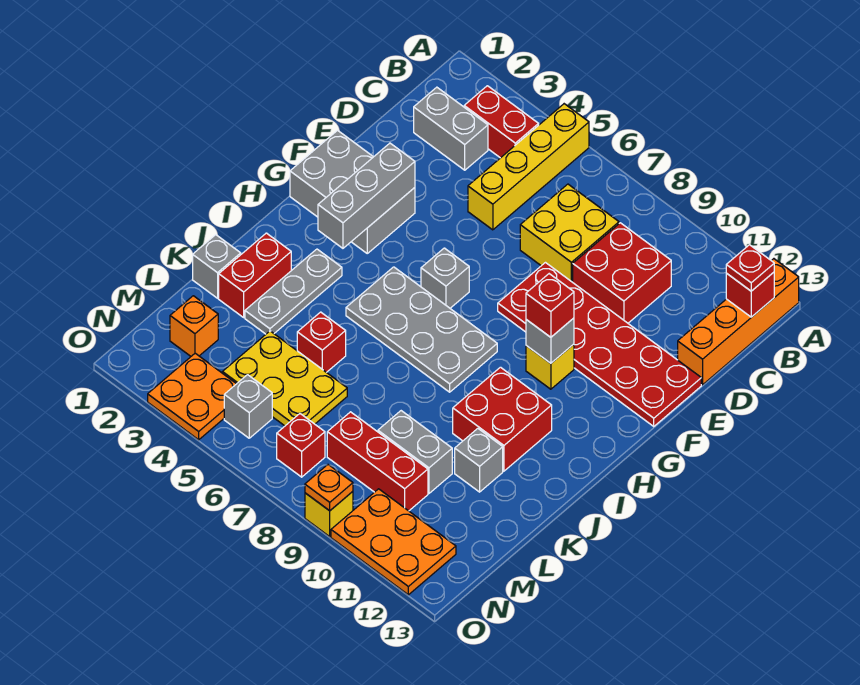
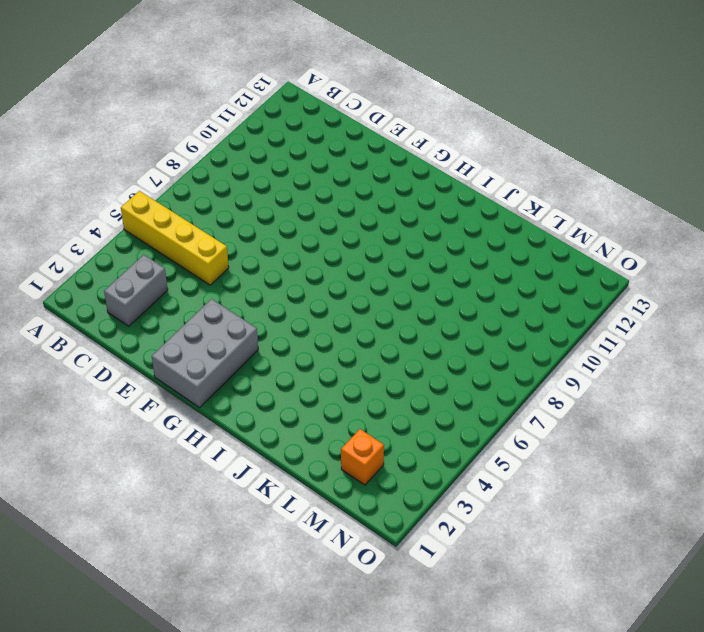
none -> orange 1x4 brick [678,259,799,385]
none -> red 1x2 brick [464,86,539,158]
none -> yellow 2x2 brick [520,184,619,282]
none -> red 2x2 brick [573,223,671,323]

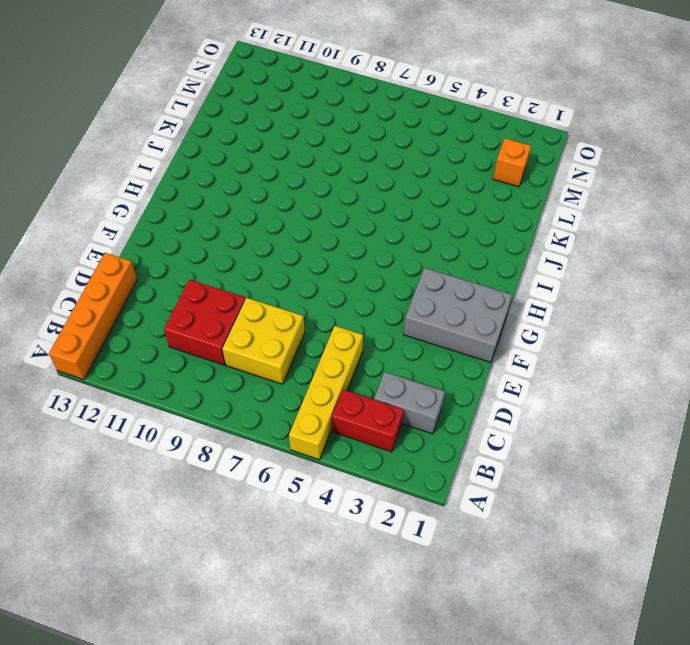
none -> red 2x6 plate [498,263,701,426]
none -> grey 1x1 brick [421,248,469,308]
none -> yellow 1x1 brick [526,344,574,389]
none -> grey 2x4 plate [346,267,497,392]

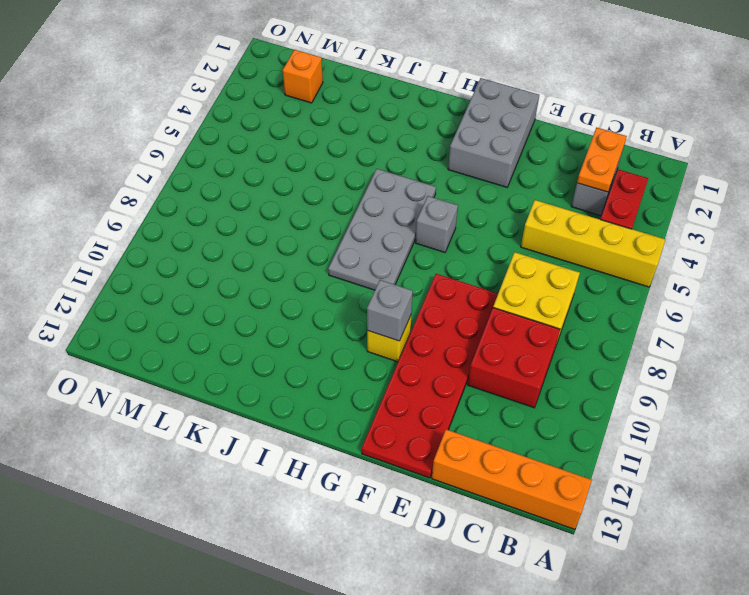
orange 1x2 plate [577,128,627,192] -> none
none -> grey 1x3 plate [245,249,342,334]
none -> red 2x2 brick [453,367,552,471]
none -> red 1x2 brick [219,233,291,317]
none -> grey 1x1 brick [193,235,241,298]

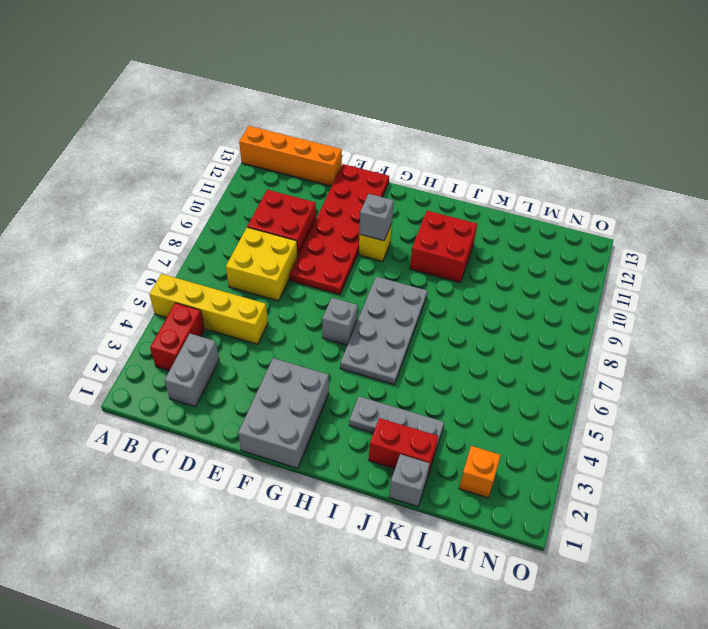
none -> red 1x1 brick [297,312,346,372]
none -> grey 1x1 brick [455,429,503,492]
none -> yellow 2x3 plate [222,331,347,426]
none -> grey 1x2 brick [378,411,452,493]

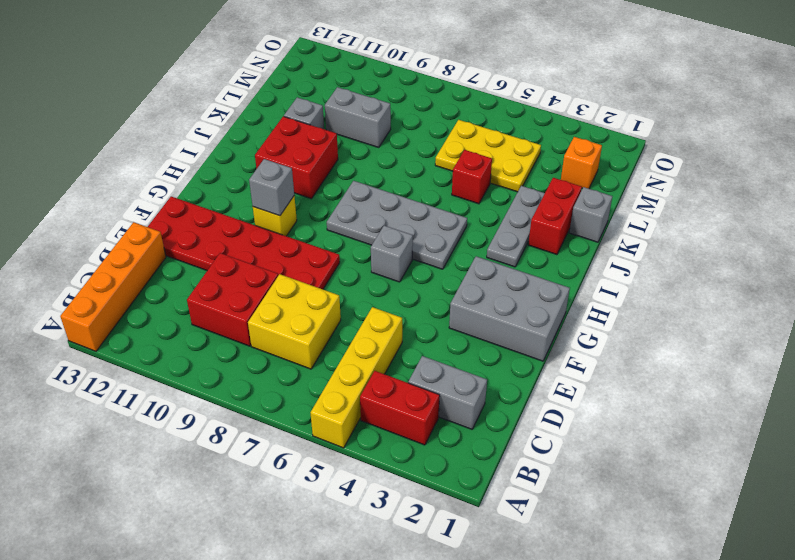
none -> red 1x3 brick [327,412,428,511]
none -> orange 2x2 plate [148,353,236,440]
none -> grey 1x1 brick [224,375,272,438]
none -> red 1x1 brick [277,414,325,477]

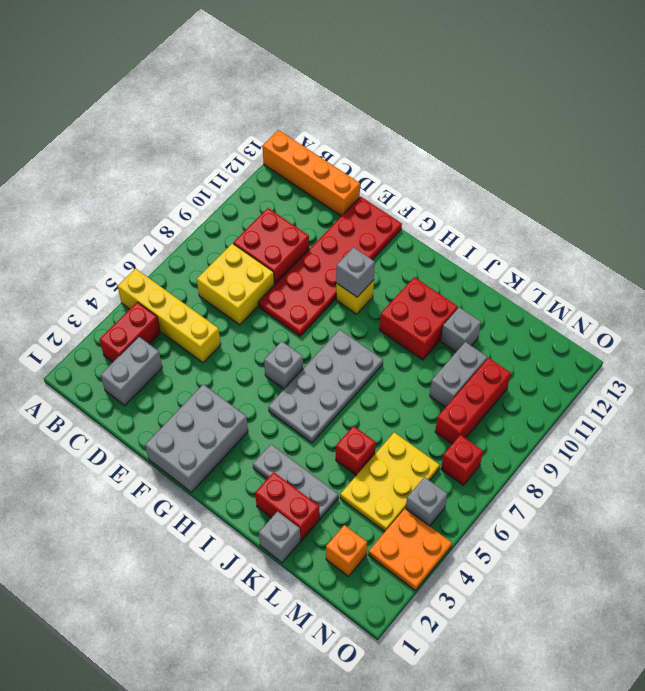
none -> orange 2x3 plate [331,489,456,595]
none -> yellow 1x1 brick [305,492,353,537]
none -> red 1x1 brick [726,272,774,317]
none -> grey 1x3 brick [318,143,415,248]

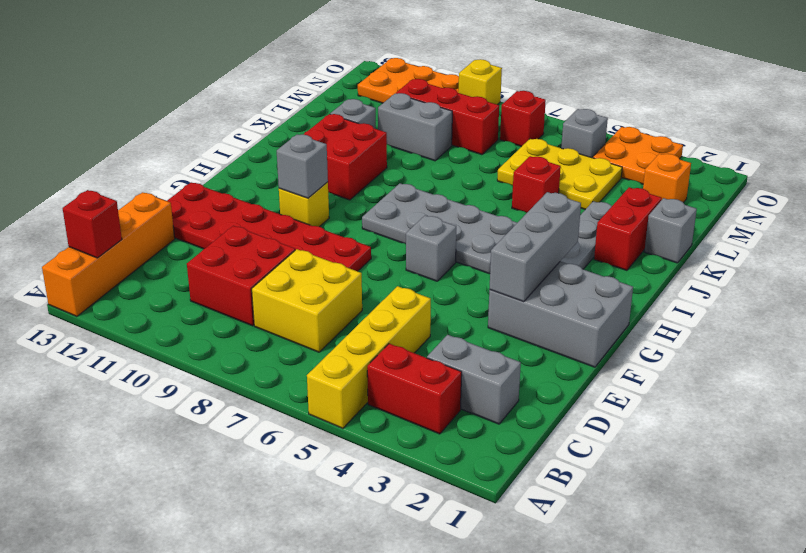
none -> orange 1x1 plate [305,465,353,511]
none -> red 1x1 plate [726,245,774,291]
none -> red 1x1 brick [526,274,574,337]

